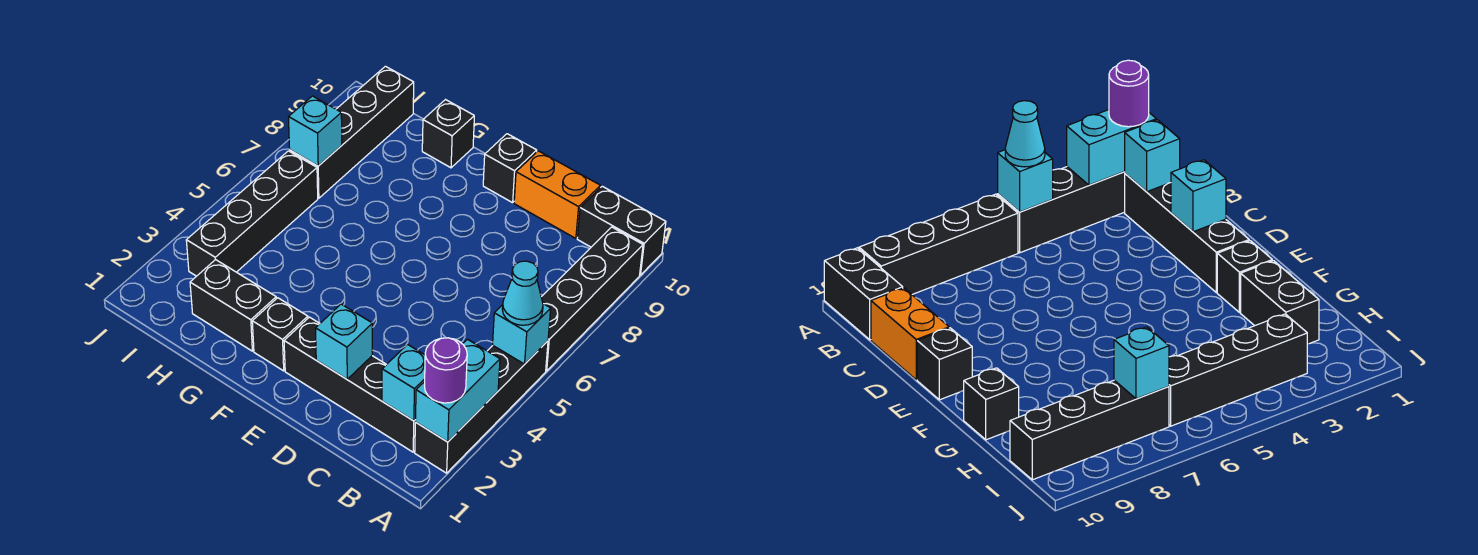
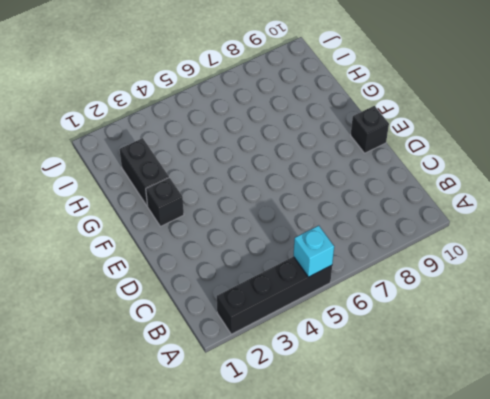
none -> black 1x4 brick [541,227,643,371]
none -> black 1x2 brick [577,186,666,275]
none -> black 1x4 brick [284,317,415,452]

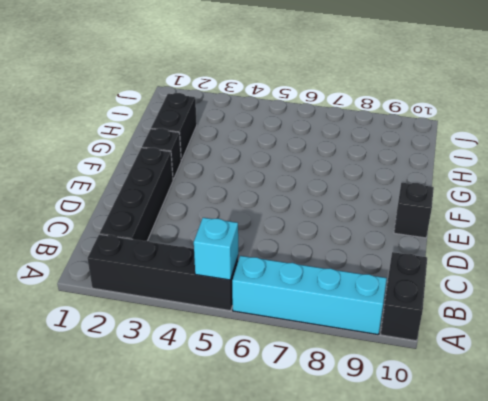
cyan 1x4 brick [232,256,387,335] -> black 1x4 brick [541,227,643,371]
none -> orange 1x2 brick [514,151,600,238]
none -> black 1x1 brick [422,100,474,168]
none -> black 1x4 brick [186,151,318,276]

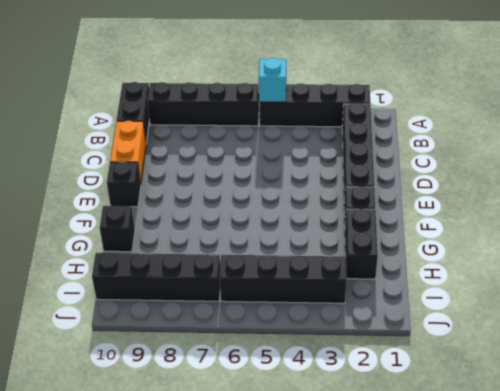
none -> cyan 1x2 brick [415,339,500,442]
none -> cyan 1x1 brick [382,345,425,421]
none -> cyan 1x1 brick [316,304,372,379]

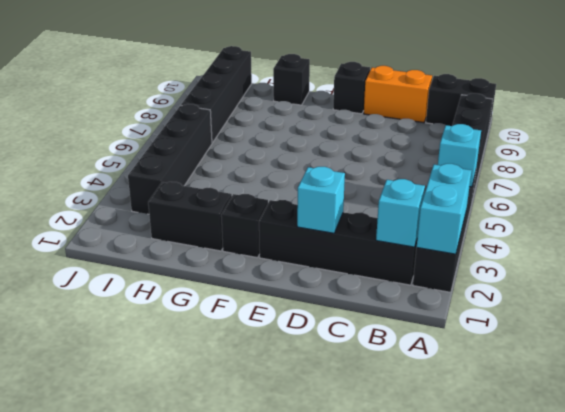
none -> cyan 1x1 brick [289,96,342,166]
none -> purple 1x1 round brick [425,338,467,403]
none -> cyan 1x1 cone [502,261,543,325]

